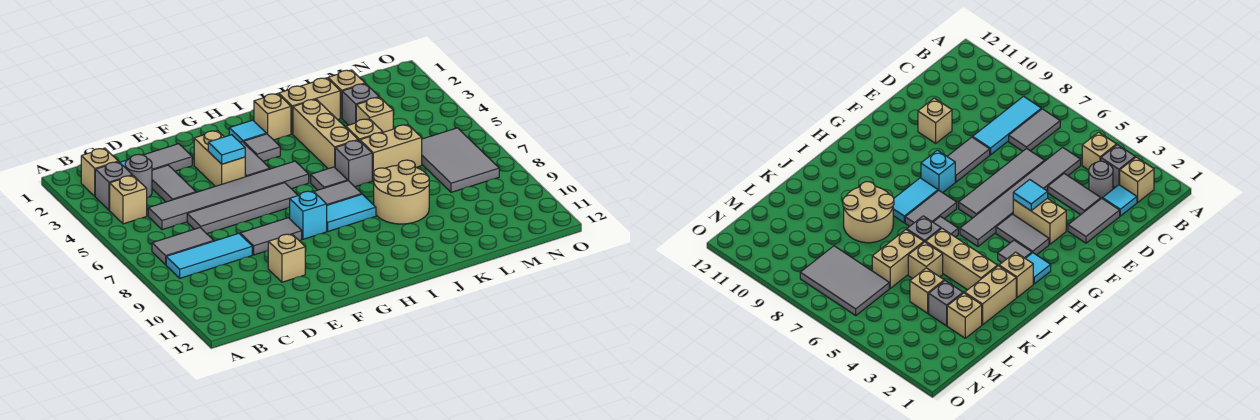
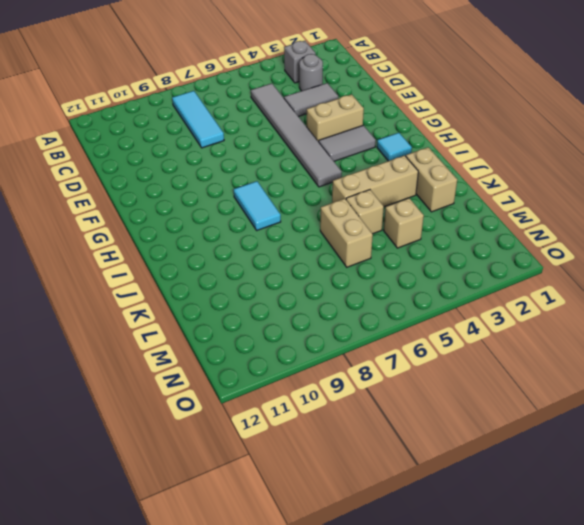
none -> tan 1x1 brick [81,148,118,196]
none -> tan 1x1 brick [110,176,147,224]
none -> grey 1x2 tile [152,228,213,265]
none -> cyan 1x1 tile [1103,185,1137,216]

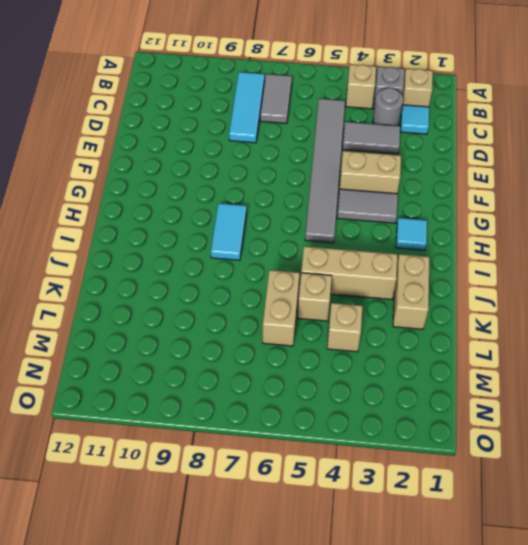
none -> grey 1x2 tile [144,144,192,171]
none -> grey 1x4 tile [187,183,298,234]
none -> grey 1x2 tile [240,218,302,255]
none -> tan 1x1 brick [268,234,305,282]

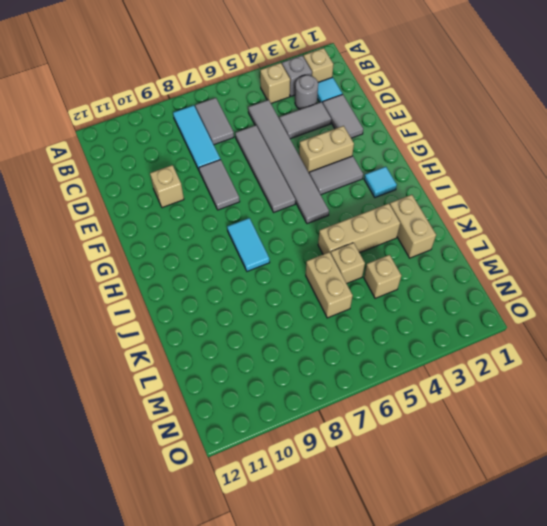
none -> cyan 1x1 brick [290,191,327,239]
none -> grey 1x1 tile [244,134,280,161]
none -> grey 1x2 tile [314,181,362,205]
none -> tan 1x1 brick [254,94,291,140]

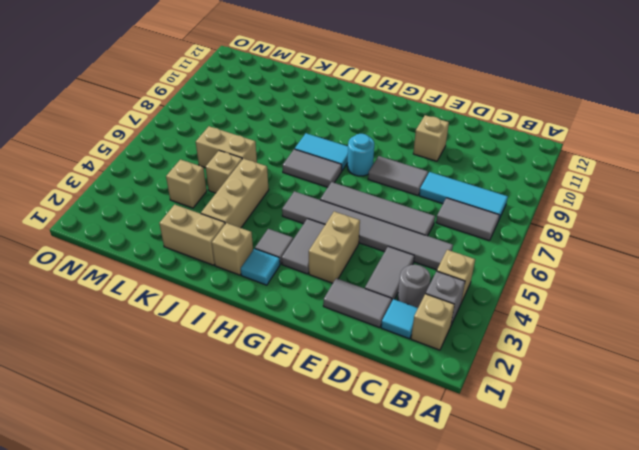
cyan 1x1 round brick [347,134,374,176] -> cyan 1x1 brick [290,191,327,239]
none -> grey 1x1 tile [311,167,348,190]
none -> grey 1x1 brick [335,140,372,187]
none -> tan 2x2 round brick [374,160,429,224]
none -> tan 1x1 brick [328,70,365,118]

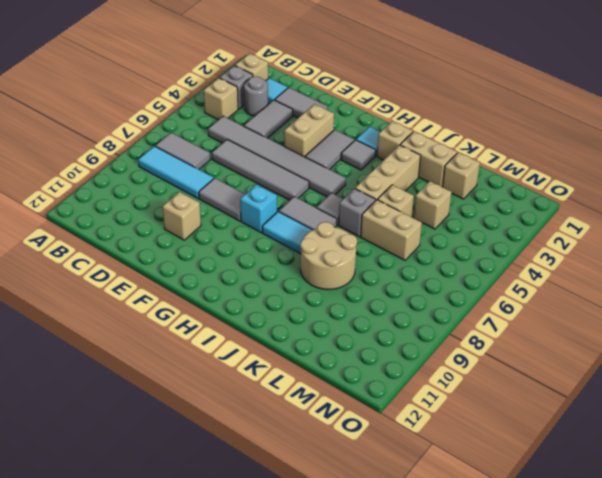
none -> grey 1x1 brick [342,84,379,125]
none -> grey 2x3 tile [422,128,499,192]
none -> cyan 1x1 tile [208,135,245,164]

